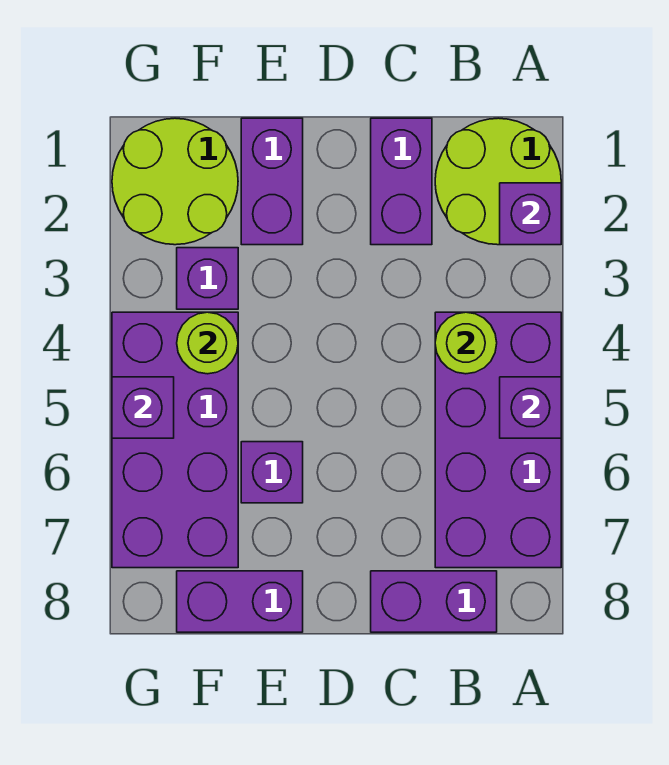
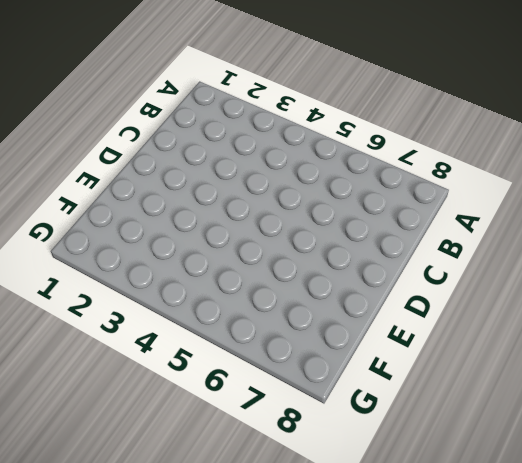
none -> lime 2x2 round brick [435,118,561,245]
none -> purple 2x4 brick [435,312,561,568]
none -> purple 1x2 brick [371,571,497,632]

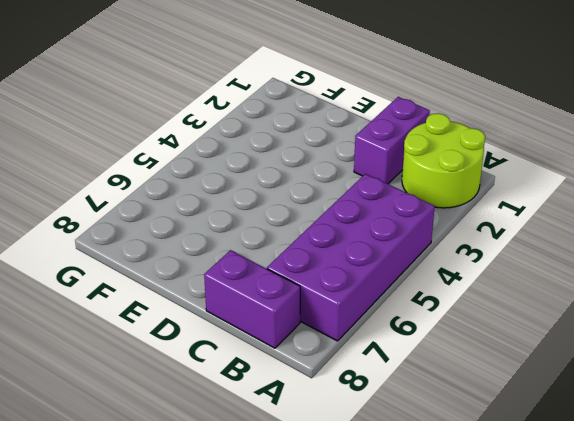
none -> purple 1x2 brick [241,118,303,245]
none -> purple 1x1 brick [241,442,303,503]
none -> purple 1x2 brick [177,571,303,632]

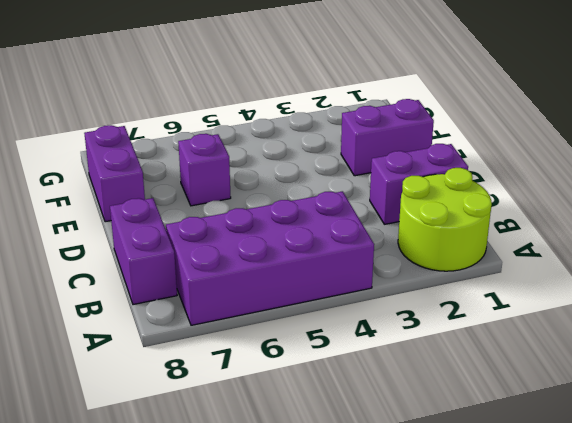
none -> lime 2x2 round brick [112,118,238,245]
none -> purple 1x1 brick [177,248,238,309]
none -> purple 2x4 brick [112,312,238,568]

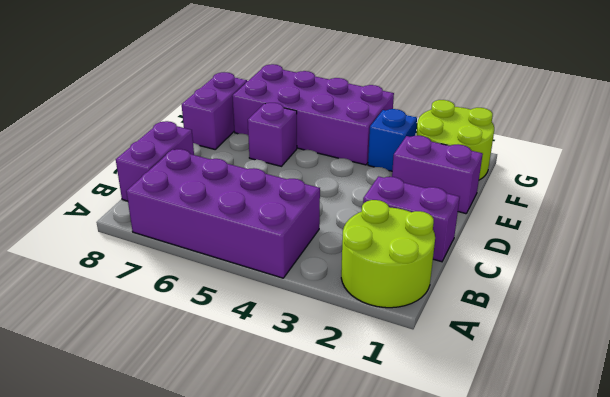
blue 1x1 brick [368,109,417,171] -> purple 1x1 brick [177,248,238,309]
none -> purple 1x1 brick [500,183,561,245]
none -> purple 1x1 brick [500,377,561,438]
none -> lime 1x1 round brick [435,312,497,374]

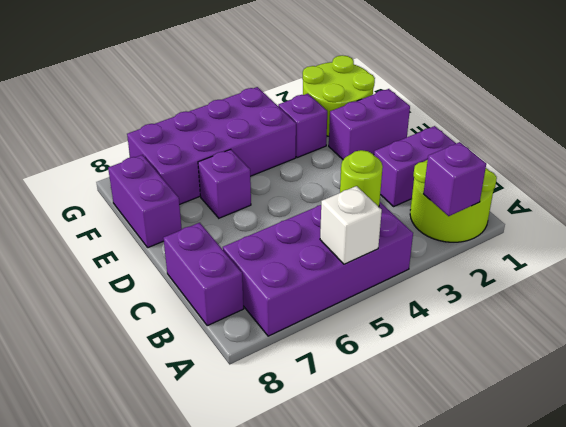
white 1x1 brick [320,186,382,264] -> purple 1x1 brick [500,377,561,438]
none -> lime 1x1 round brick [177,312,238,374]
none -> purple 1x1 brick [112,377,174,438]

